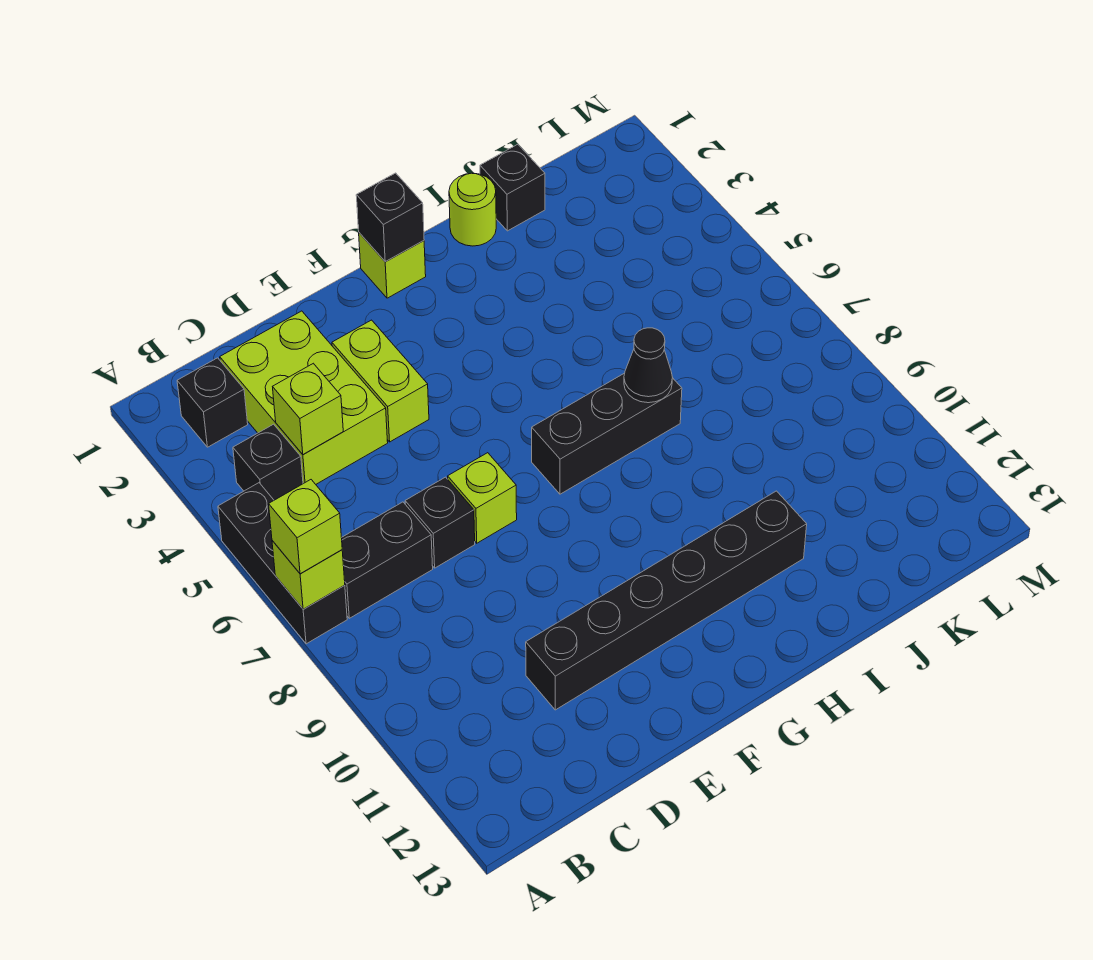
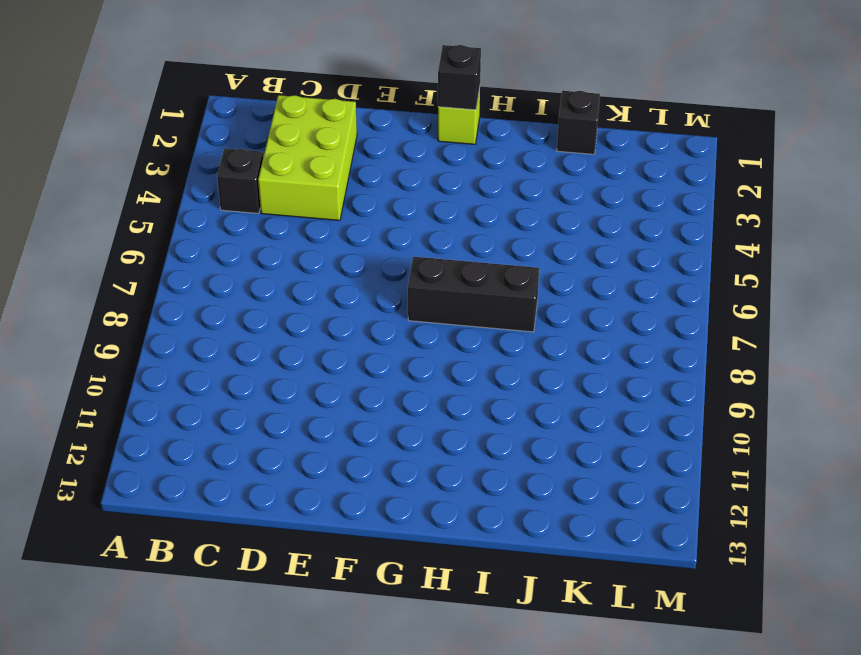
none -> black 1x3 brick [218,483,347,644]
none -> black 1x1 brick [177,358,248,447]
none -> black 1x2 brick [342,502,433,618]

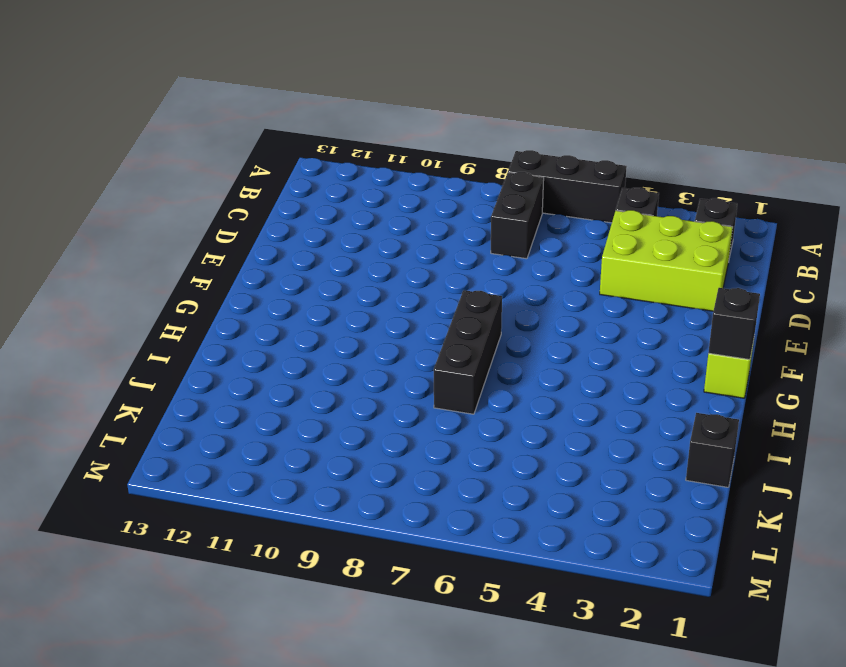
none -> black 1x1 brick [405,477,475,568]
none -> black 1x6 brick [526,491,807,710]
none -> lime 1x2 brick [332,320,429,442]

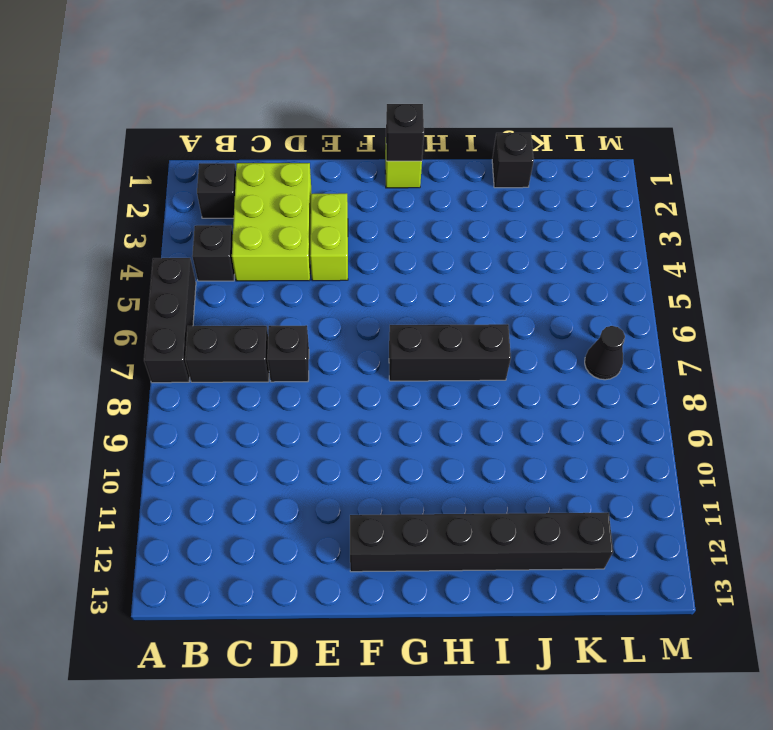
black 1x6 brick [350,513,613,572] -> black 1x6 brick moved to [526,491,807,710]
black 1x1 cone [585,326,625,380] -> black 1x1 cone moved to [624,328,672,403]
none -> lime 1x1 brick [448,453,517,543]
none -> lime 1x1 round brick [449,173,496,246]
none -> lime 1x1 brick [272,541,345,609]

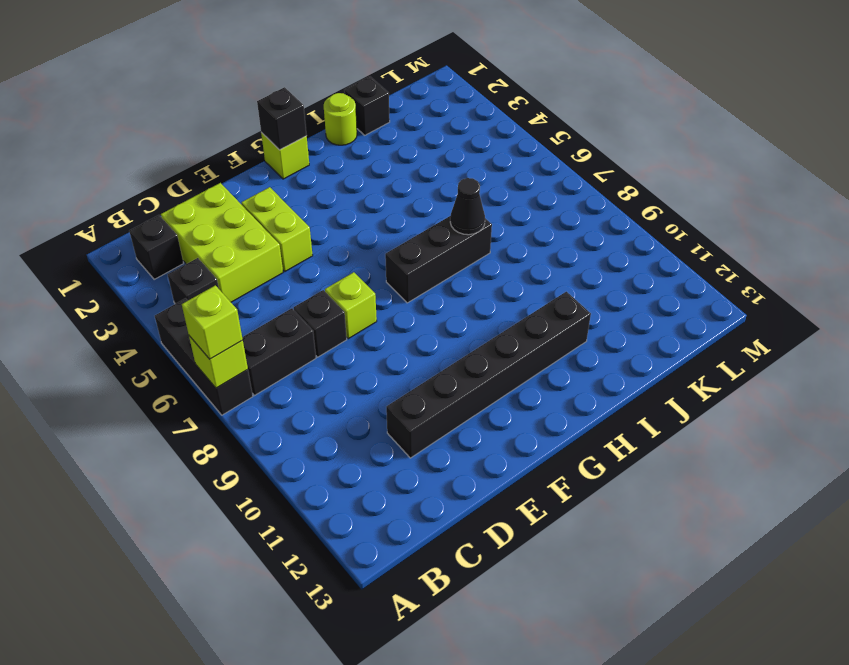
none -> lime 1x1 brick [273,363,343,455]

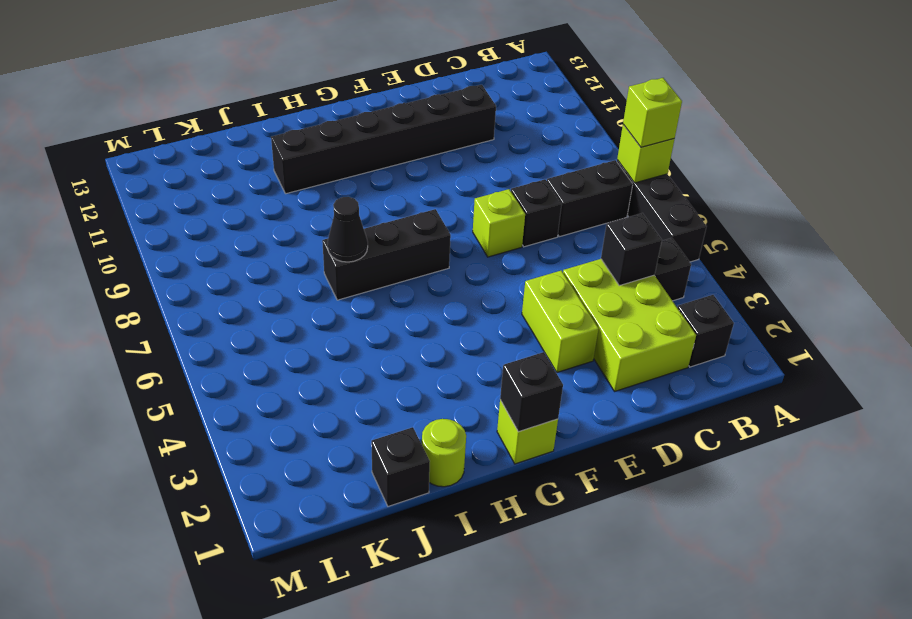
black 1x1 brick [601,213,662,286] -> lime 1x1 brick [273,363,343,455]

